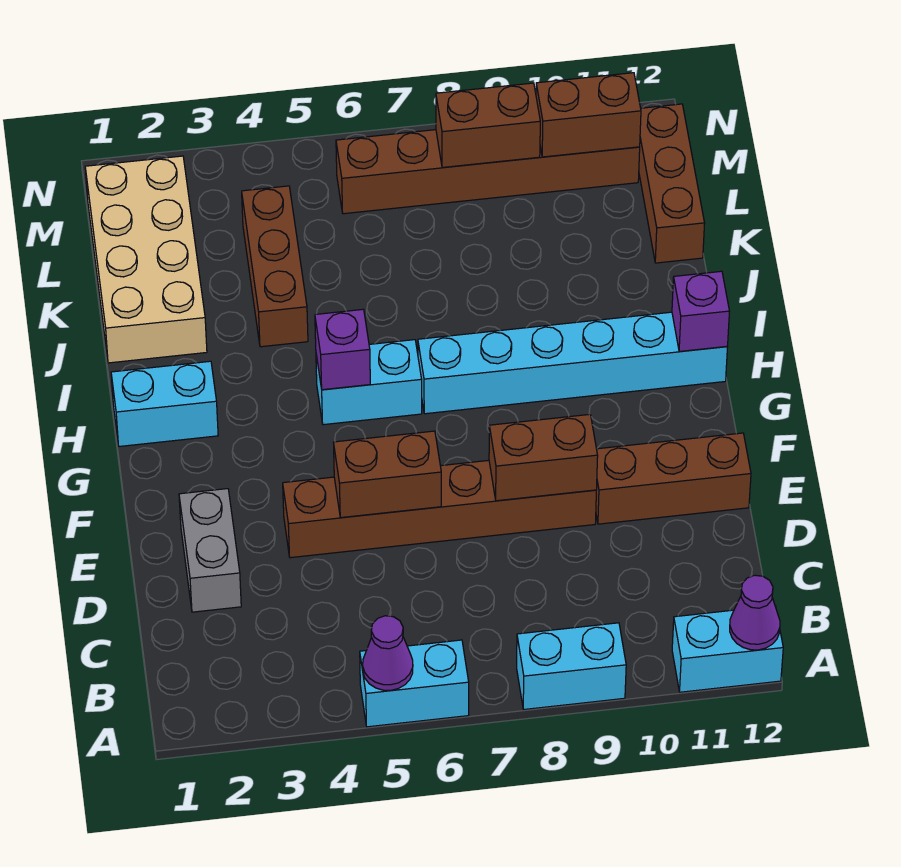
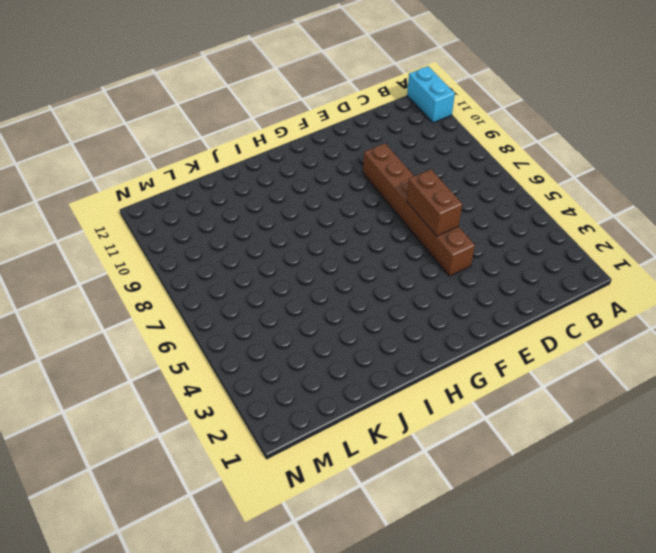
none -> cyan 1x2 brick [360,640,469,727]
none -> cyan 1x2 brick [517,623,626,709]
none -> grey 1x2 brick [179,489,241,612]

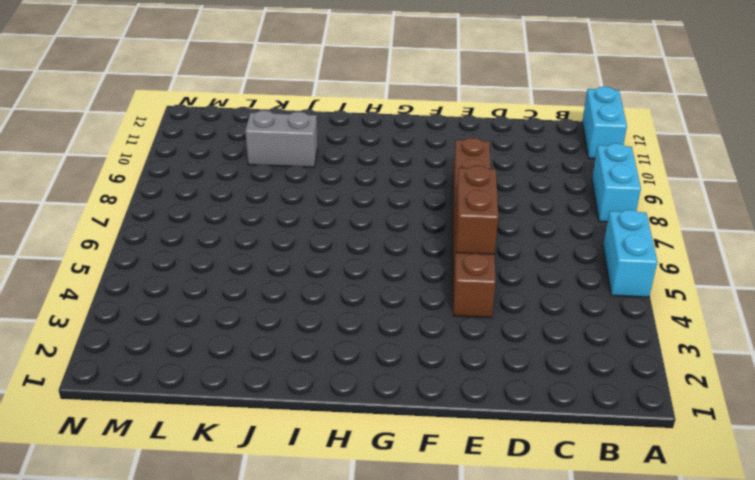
grey 1x2 brick [245,110,318,167] -> grey 1x2 brick moved to [179,489,241,612]
none -> brown 1x3 brick [596,433,751,524]
none -> cyan 1x2 brick [111,361,218,446]
none -> cyan 1x2 brick [316,340,422,425]

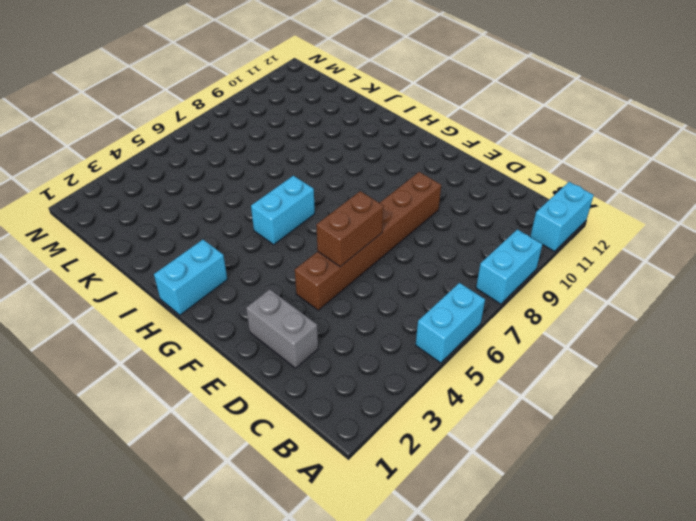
none -> brown 1x3 brick [596,433,751,524]
none -> cyan 1x6 brick [418,312,727,414]
none -> tan 2x4 brick [85,156,207,363]

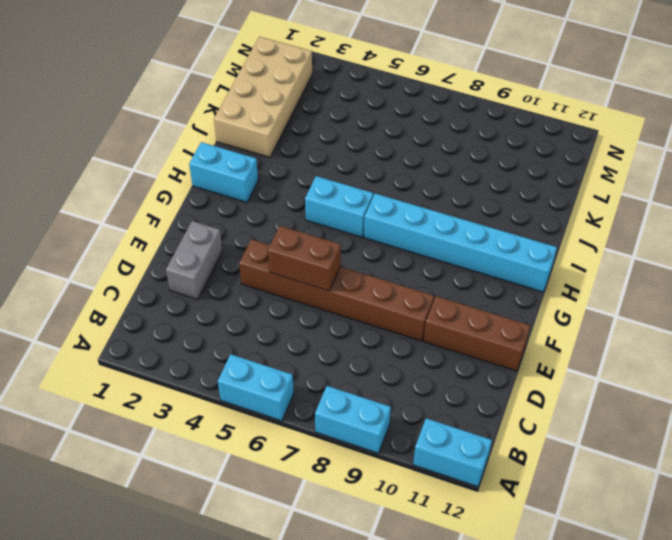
none -> brown 1x3 brick [242,186,308,347]
none -> brown 1x3 brick [639,104,705,263]
none -> brown 1x6 brick [336,130,640,214]

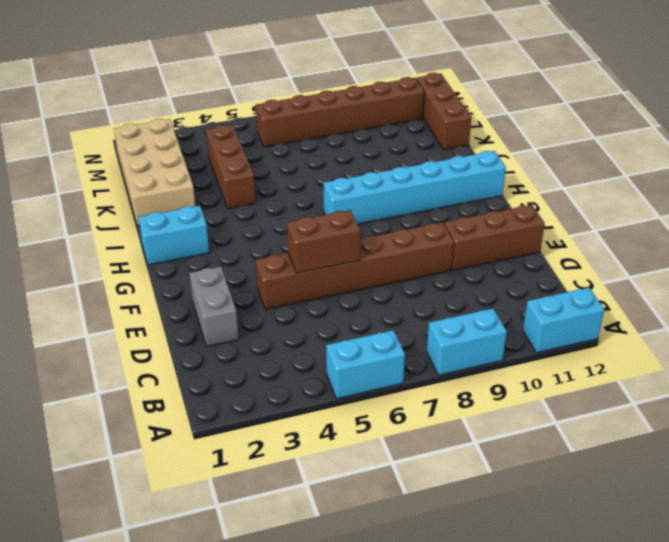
none -> cyan 1x2 brick [316,340,422,425]
none -> purple 1x1 cone [363,616,413,690]
none -> purple 1x1 cone [730,575,780,650]

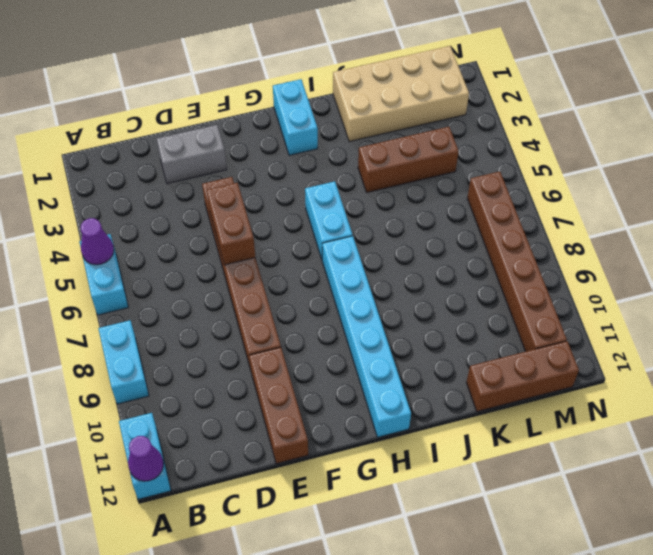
none -> brown 1x2 brick [489,414,598,501]
none -> purple 1x1 brick [315,309,370,390]
none -> purple 1x1 brick [672,271,730,351]

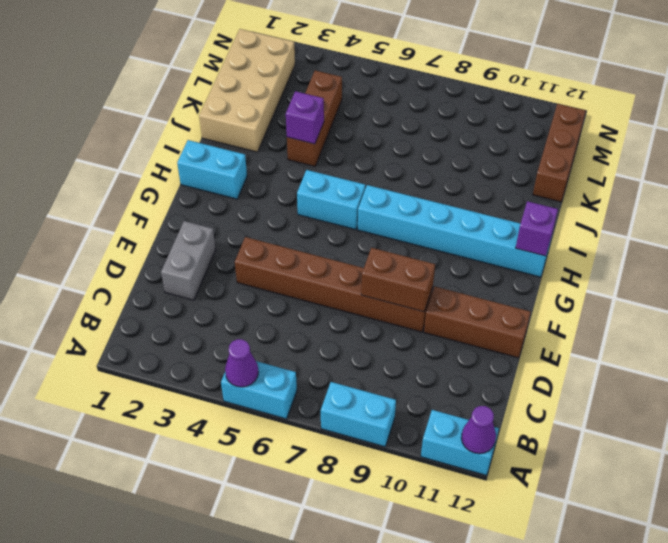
purple 1x1 brick [286,91,324,144] -> purple 1x1 brick moved to [315,309,370,390]
none -> brown 1x6 brick [336,130,640,214]
none -> brown 1x2 brick [333,431,441,518]
none -> brown 1x2 brick [436,83,540,168]

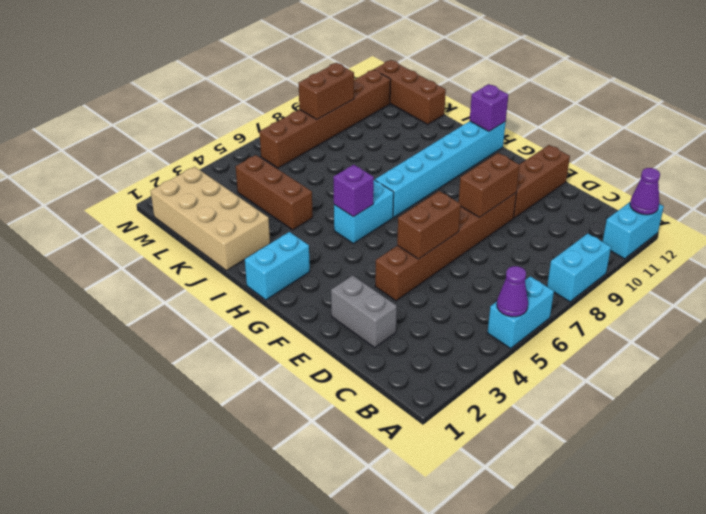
none -> brown 1x2 brick [536,73,641,157]

